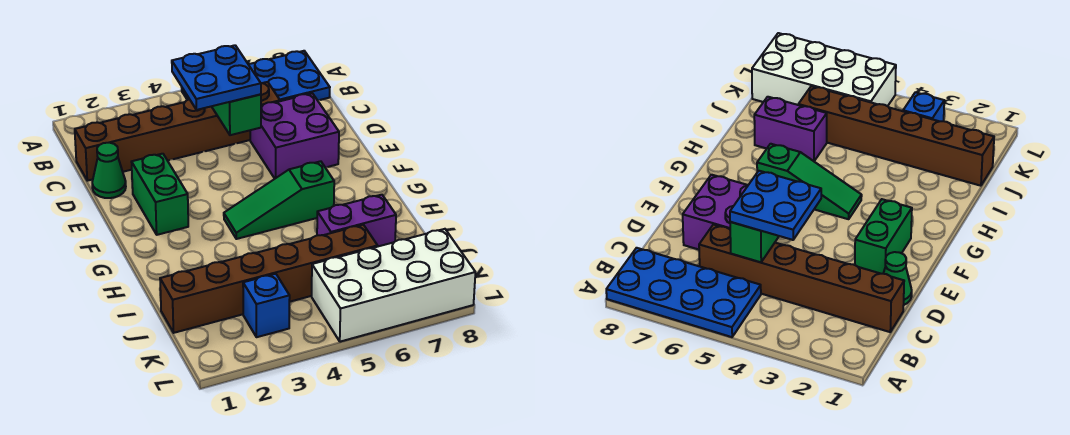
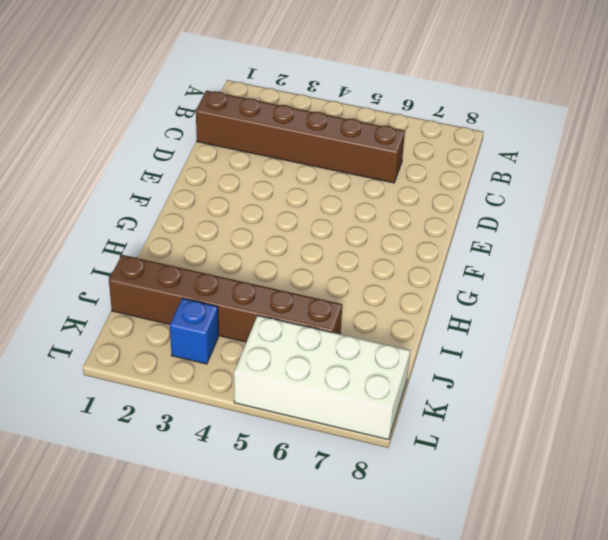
none -> blue 2x4 plate [182,51,330,101]
none -> green 1x1 cone [92,143,126,198]
none -> purple 2x2 brick [250,93,339,179]

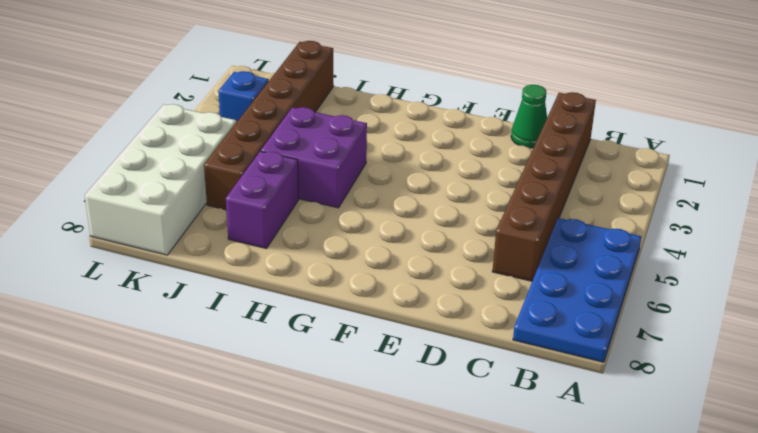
purple 2x2 brick [261,107,367,208] -> purple 2x2 brick moved to [250,93,339,179]
none -> green 1x2 brick [132,154,188,235]
none -> green 1x3 slope [224,161,334,239]
none -> green 1x2 brick [212,94,261,135]

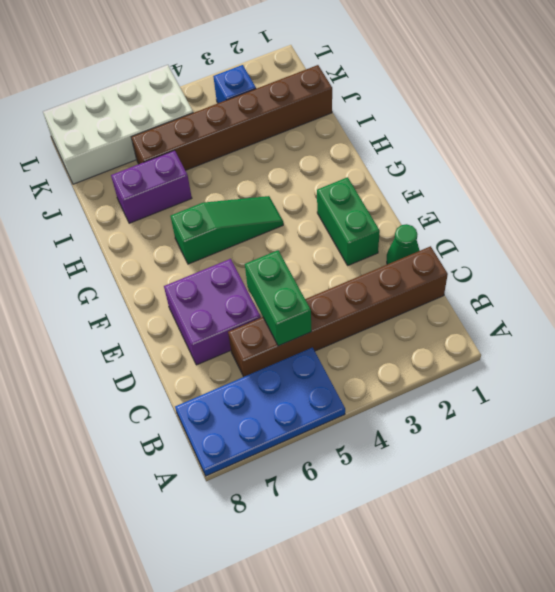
none -> blue 2x2 plate [172,45,261,110]

